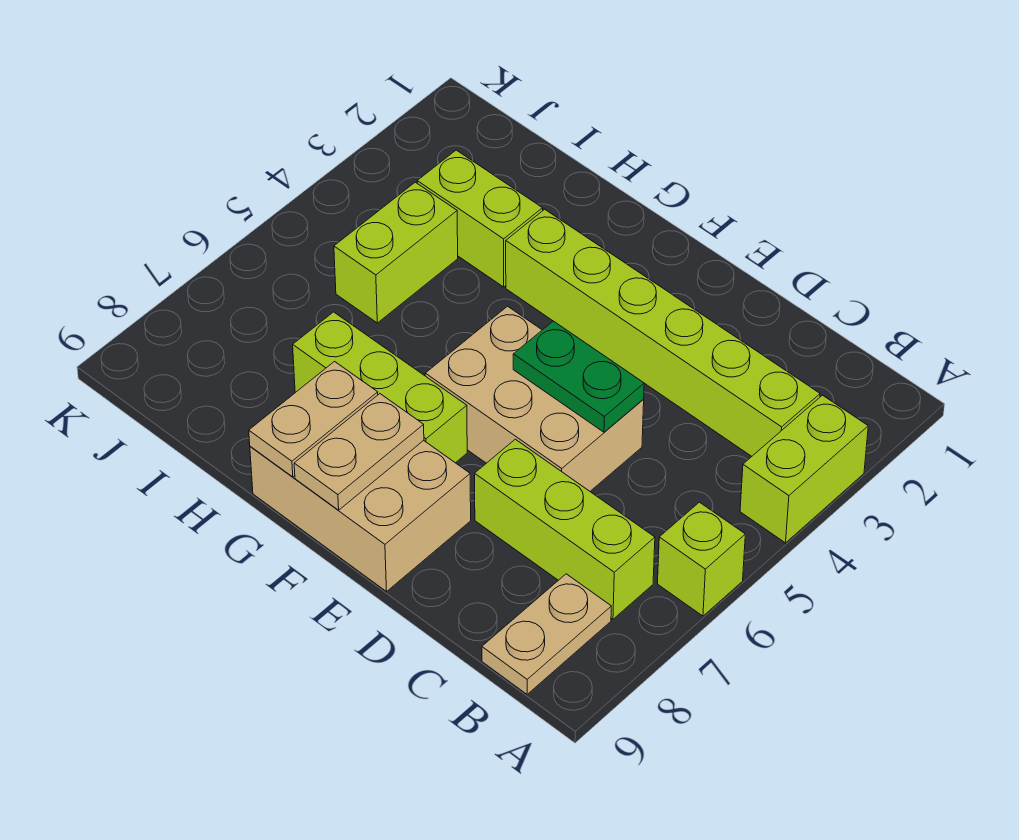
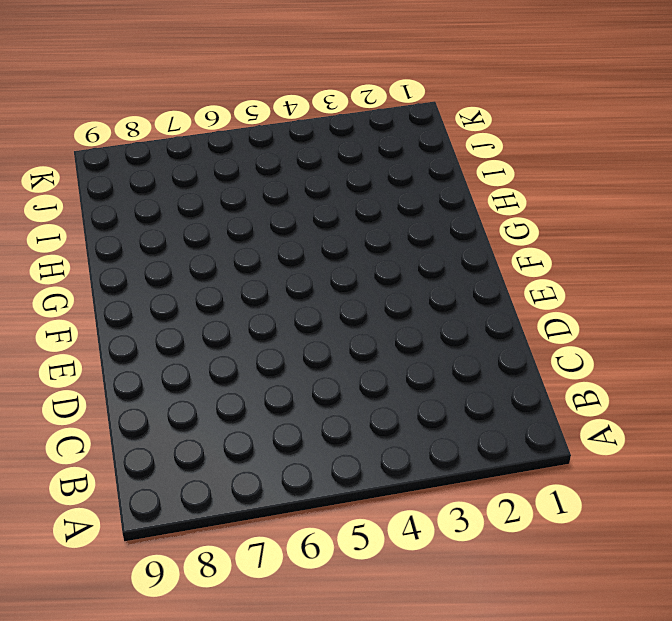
none -> lime 1x2 brick [740,395,868,543]
none -> lime 1x1 brick [658,502,745,616]
none -> lime 1x6 brick [506,209,820,456]

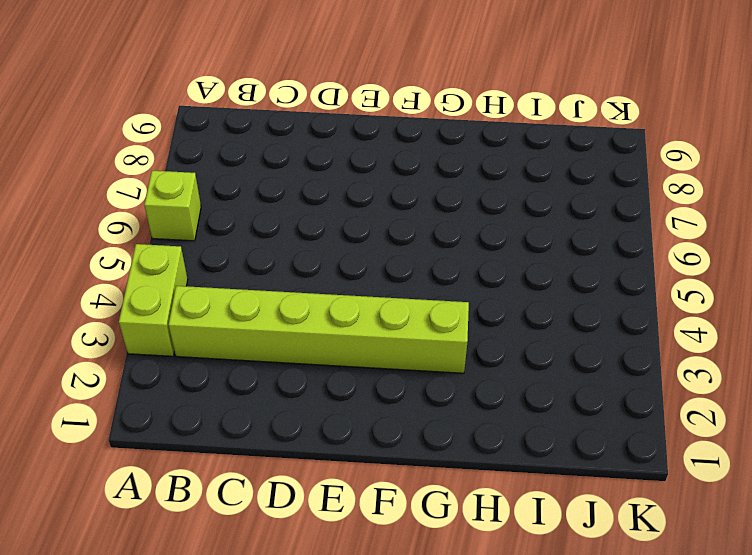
none -> lime 1x3 brick [475,439,655,619]
none -> tan 1x2 plate [482,574,611,694]
none -> tan 2x3 brick [425,306,644,491]

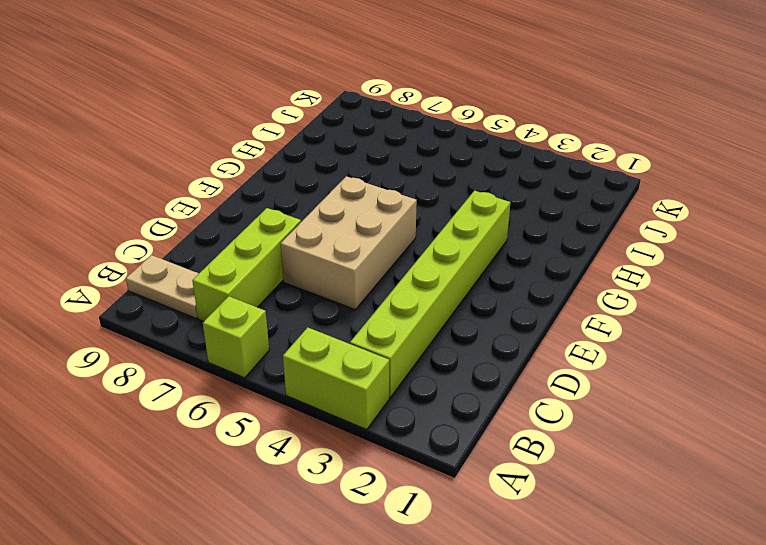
none -> tan 2x3 brick [250,440,471,592]
none -> lime 1x3 brick [293,312,467,463]
none -> lime 1x2 brick [417,150,543,287]

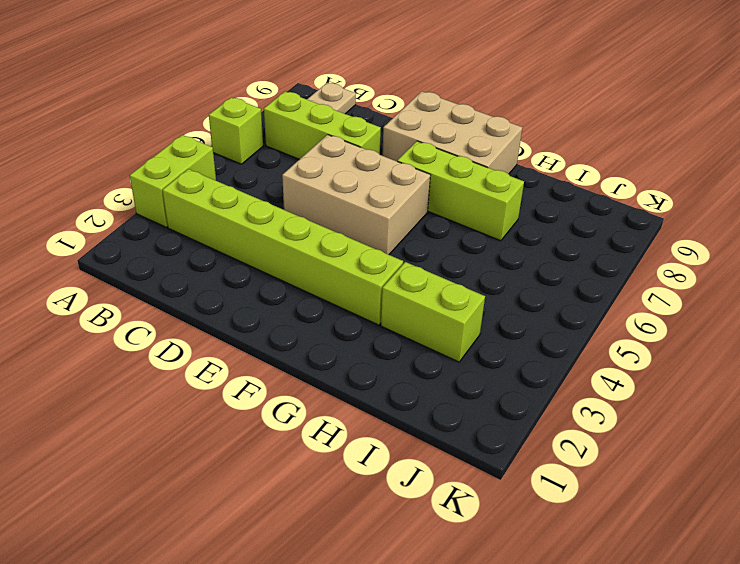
none -> lime 1x2 brick [334,182,458,323]
none -> green 1x2 plate [513,321,644,432]
none -> tan 1x2 plate [294,394,424,510]

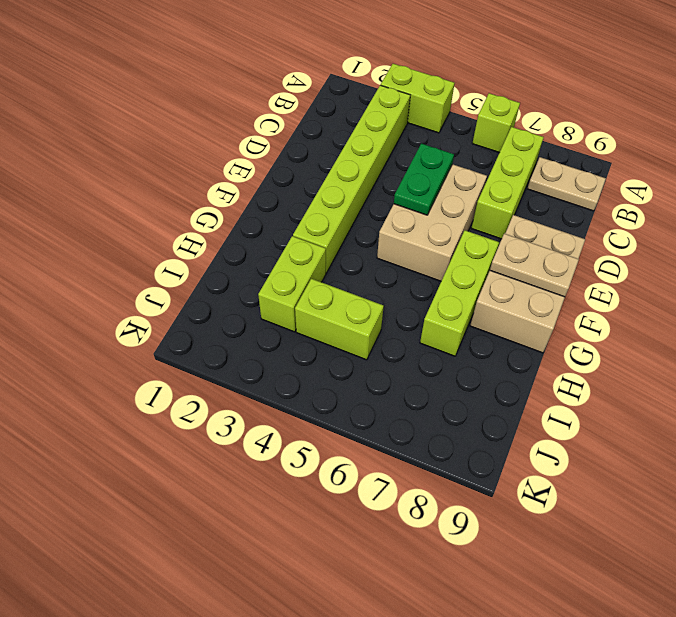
none -> tan 1x2 plate [249,362,378,477]

